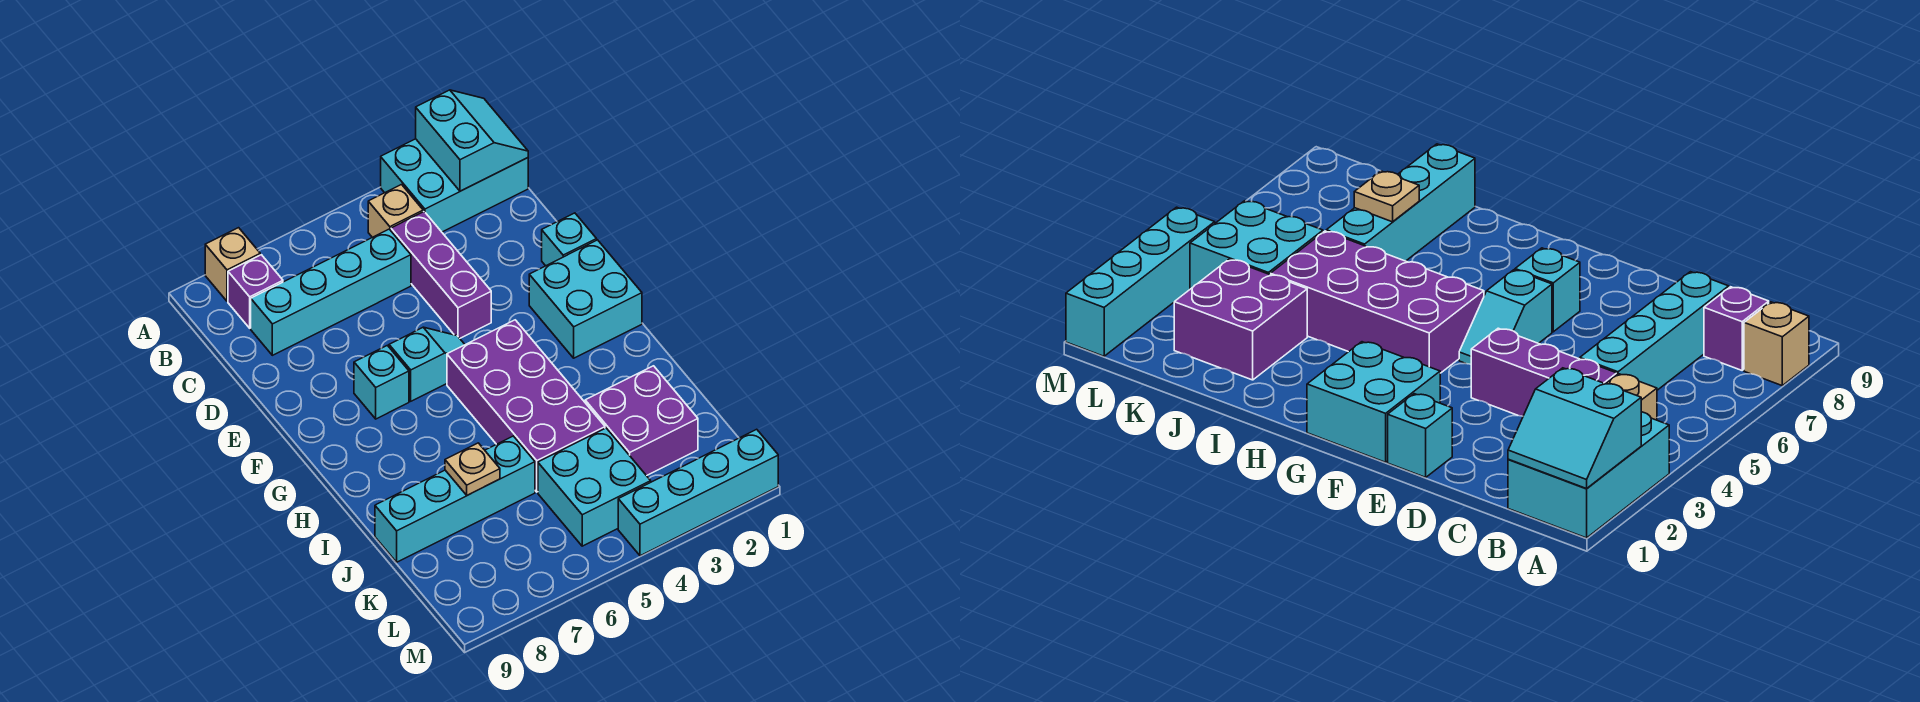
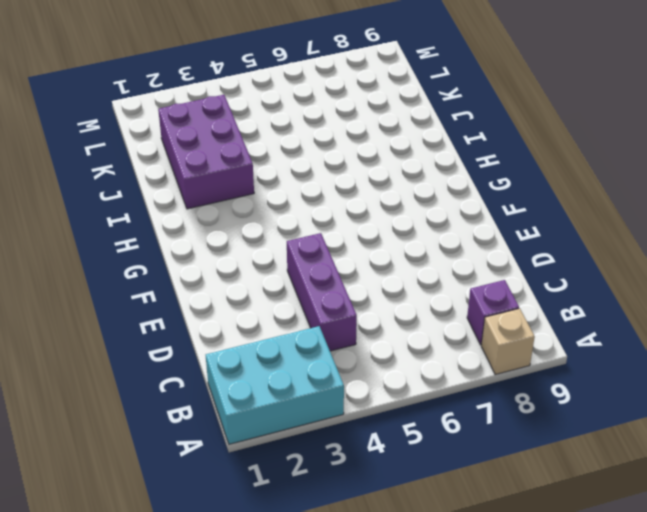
purple 2x3 brick [158,95,254,209] -> purple 2x2 brick [585,366,698,476]
none -> tan 1x1 brick [368,185,423,237]
none -> cyan 1x4 brick [251,229,411,355]
none -> cyan 1x1 brick [542,213,597,266]

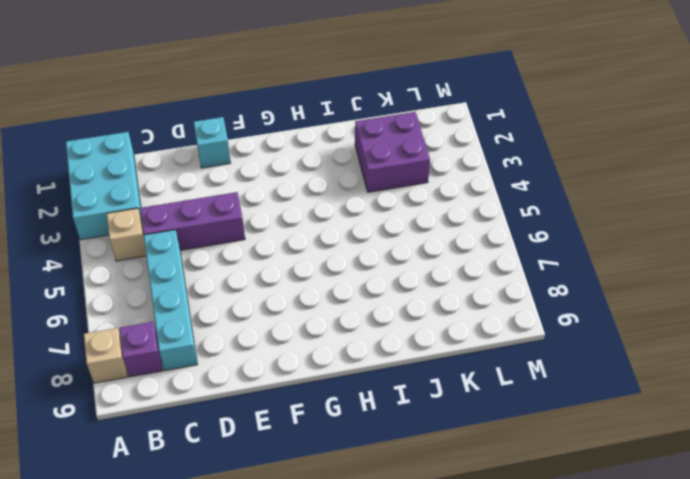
none -> cyan 2x2 brick [529,240,642,358]
none -> cyan 1x2 slope [389,327,465,401]
none -> cyan 1x1 brick [354,345,409,419]

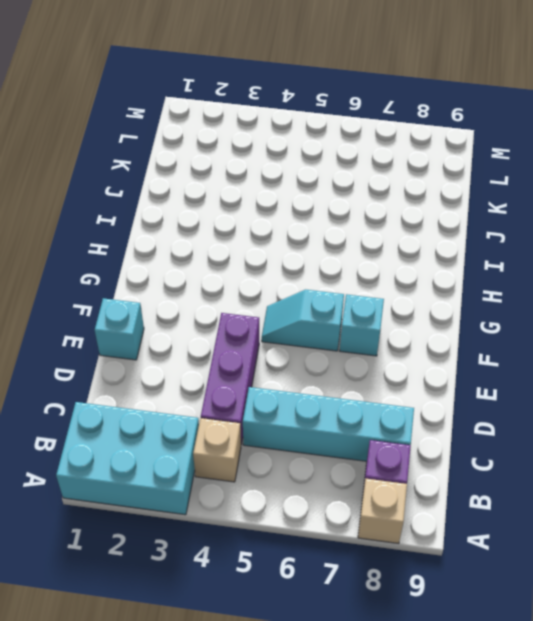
none -> cyan 2x2 brick [529,240,642,358]
none -> purple 2x4 brick [447,320,605,492]
none -> purple 2x2 brick [585,366,698,476]

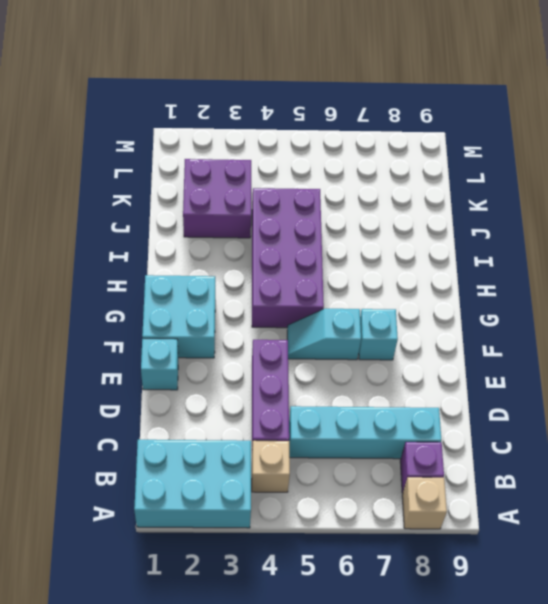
none -> cyan 1x4 brick [375,436,535,562]
none -> cyan 2x2 brick [538,428,651,546]
none -> cyan 1x4 brick [618,429,778,556]

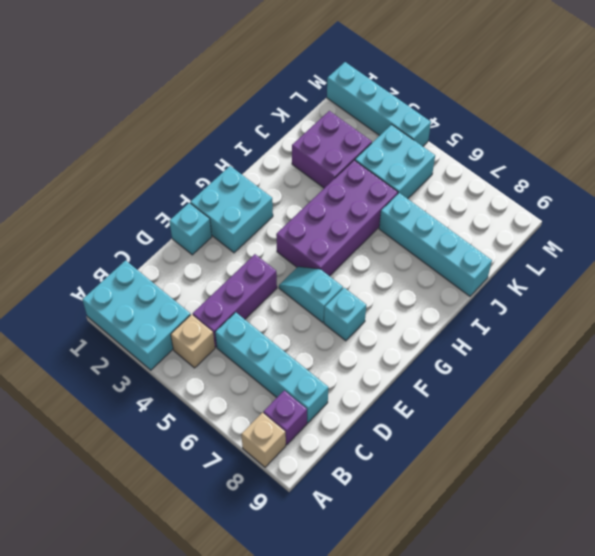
none -> cyan 2x2 slope [416,90,528,191]
none -> tan 1x1 plate [445,443,500,495]

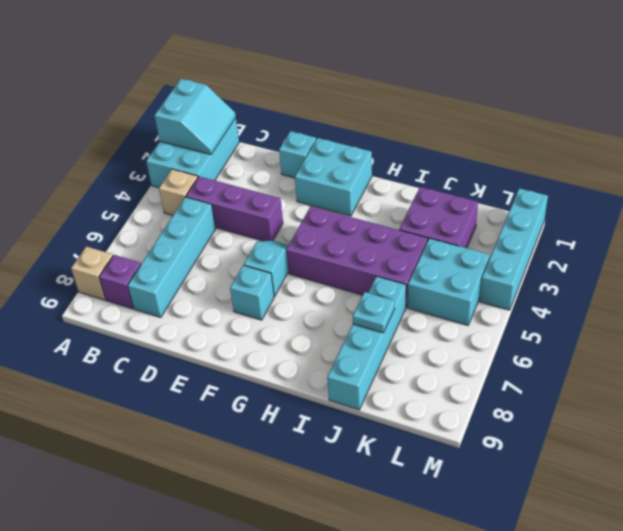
cyan 2x2 slope [154,79,236,154] -> cyan 2x2 slope turned to [416,90,528,191]
cyan 1x1 plate [353,292,395,333] -> tan 1x1 plate [445,443,500,495]

